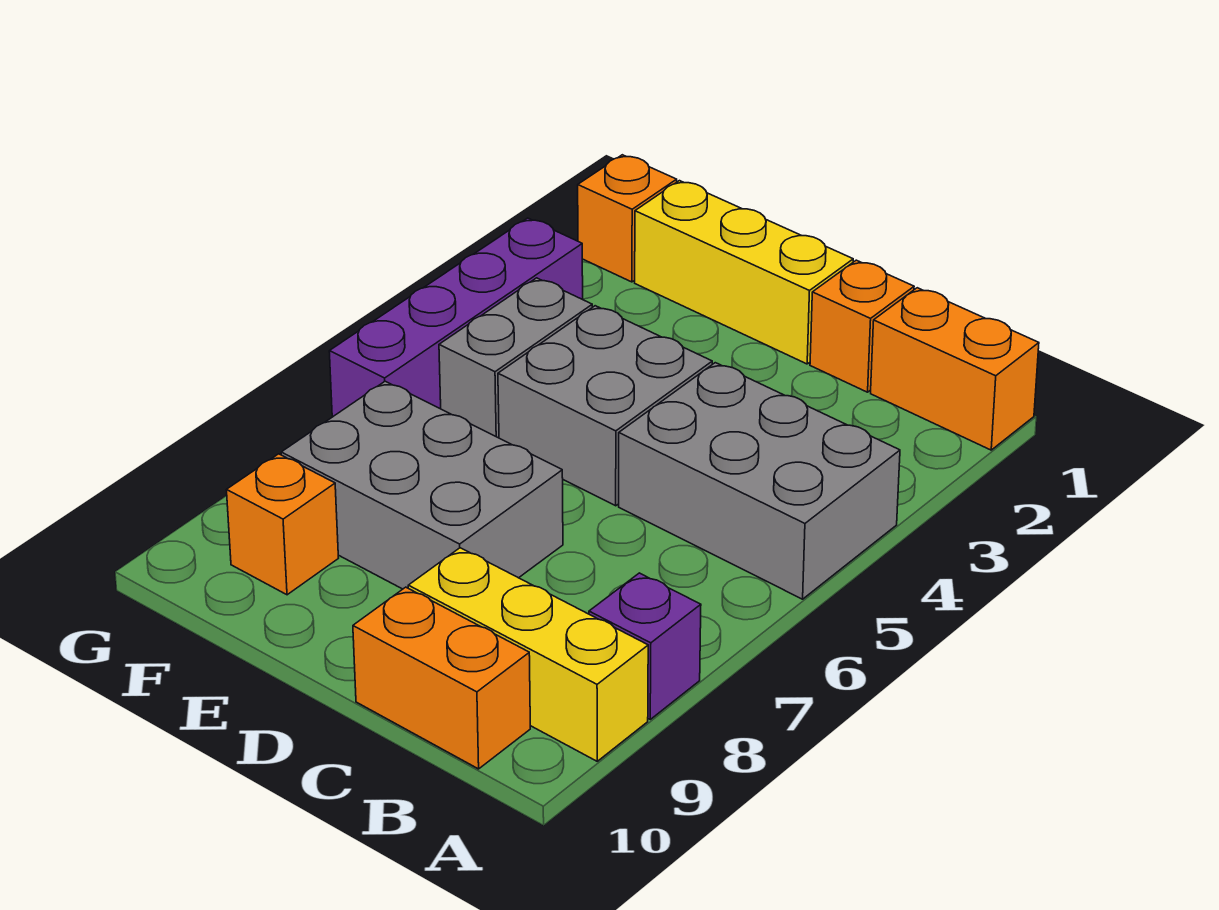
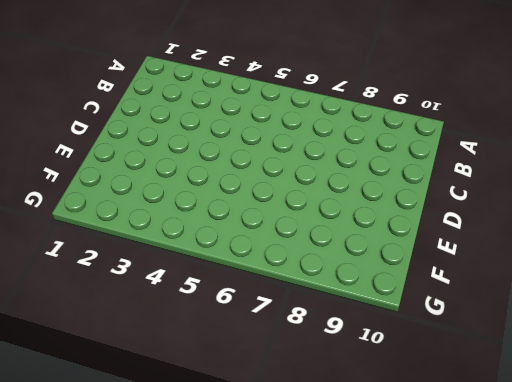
none -> orange 1x2 brick [871,288,1039,450]
none -> grey 2x3 brick [619,363,900,599]
none -> purple 1x1 brick [589,573,701,719]

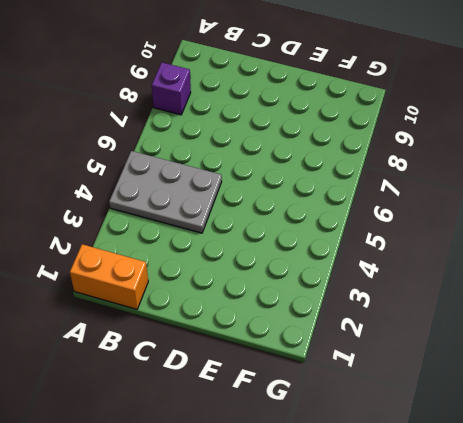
grey 2x3 plate [109,151,222,233] -> grey 2x3 brick [619,363,900,599]
none -> yellow 1x3 brick [408,548,648,761]
none -> orange 1x2 brick [353,587,530,769]
none -> orange 1x1 brick [810,260,914,392]

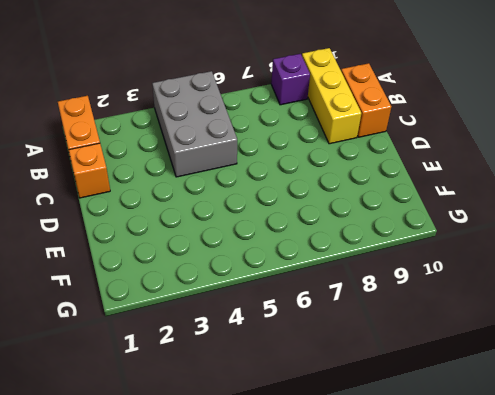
none -> yellow 1x3 brick [635,181,853,364]
none -> grey 2x2 brick [498,306,712,506]
none -> grey 2x3 brick [281,381,563,589]

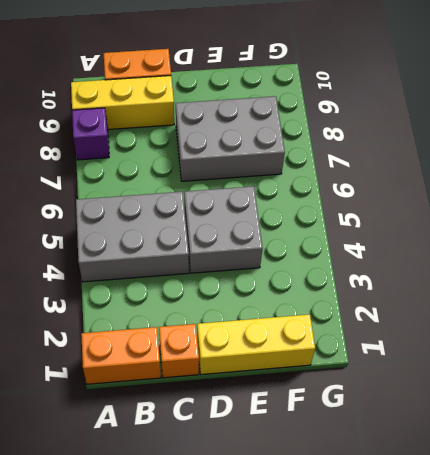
none -> grey 1x2 brick [439,278,592,438]
none -> orange 1x1 brick [227,454,338,595]
none -> orange 1x1 brick [578,155,677,282]

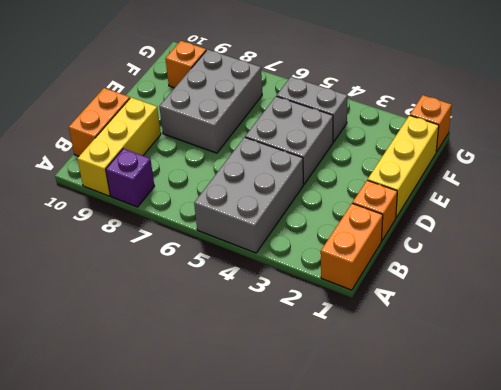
none -> purple 1x4 brick [329,218,583,417]

